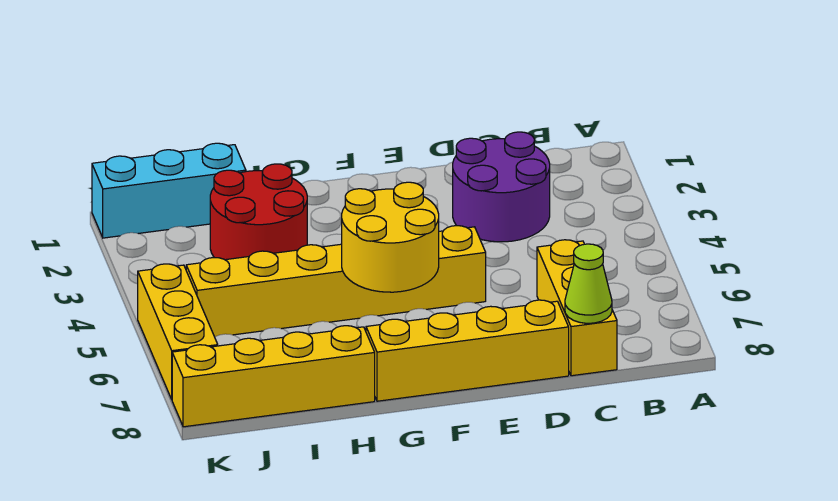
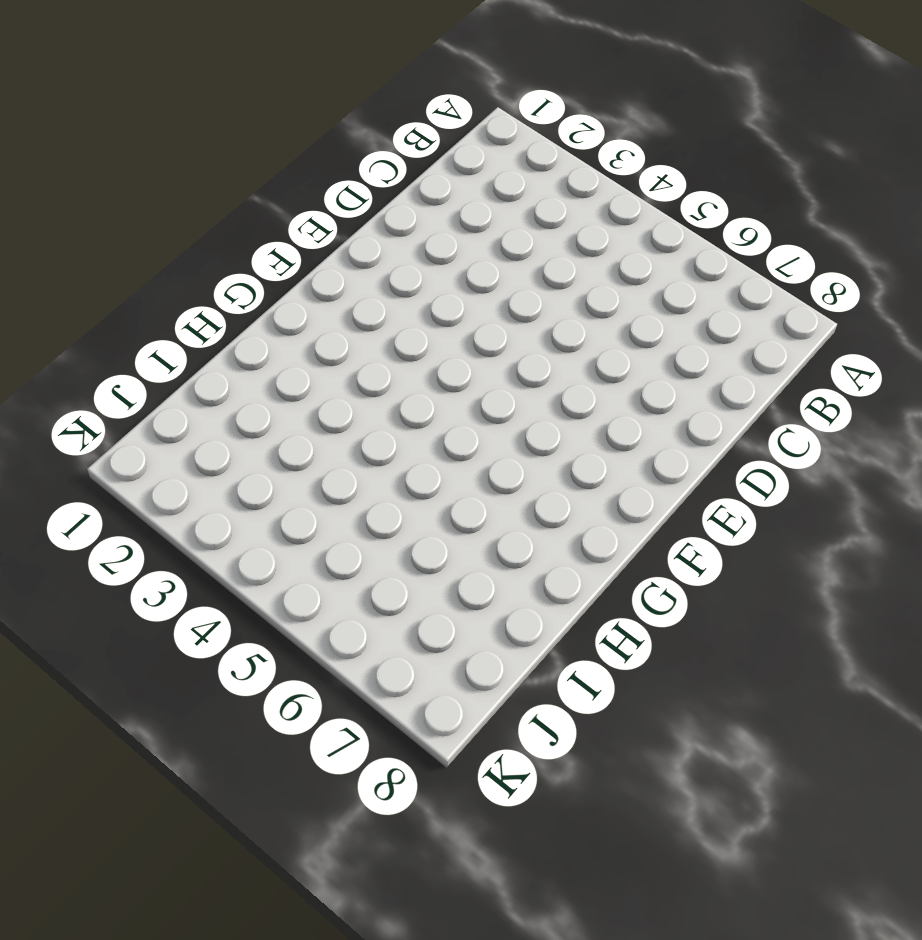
none -> purple 2x2 round brick [453,132,550,242]
none -> yellow 1x3 brick [537,240,617,376]

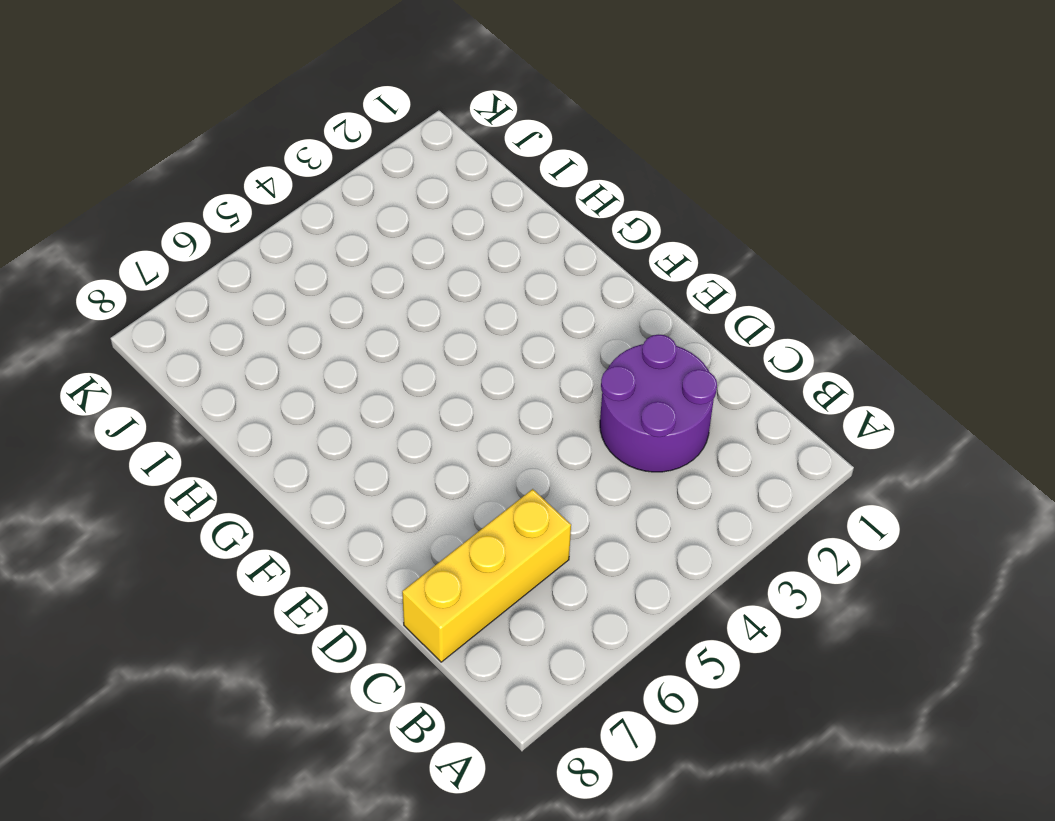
none -> yellow 1x4 brick [366,300,569,401]
none -> yellow 1x6 brick [186,226,486,337]

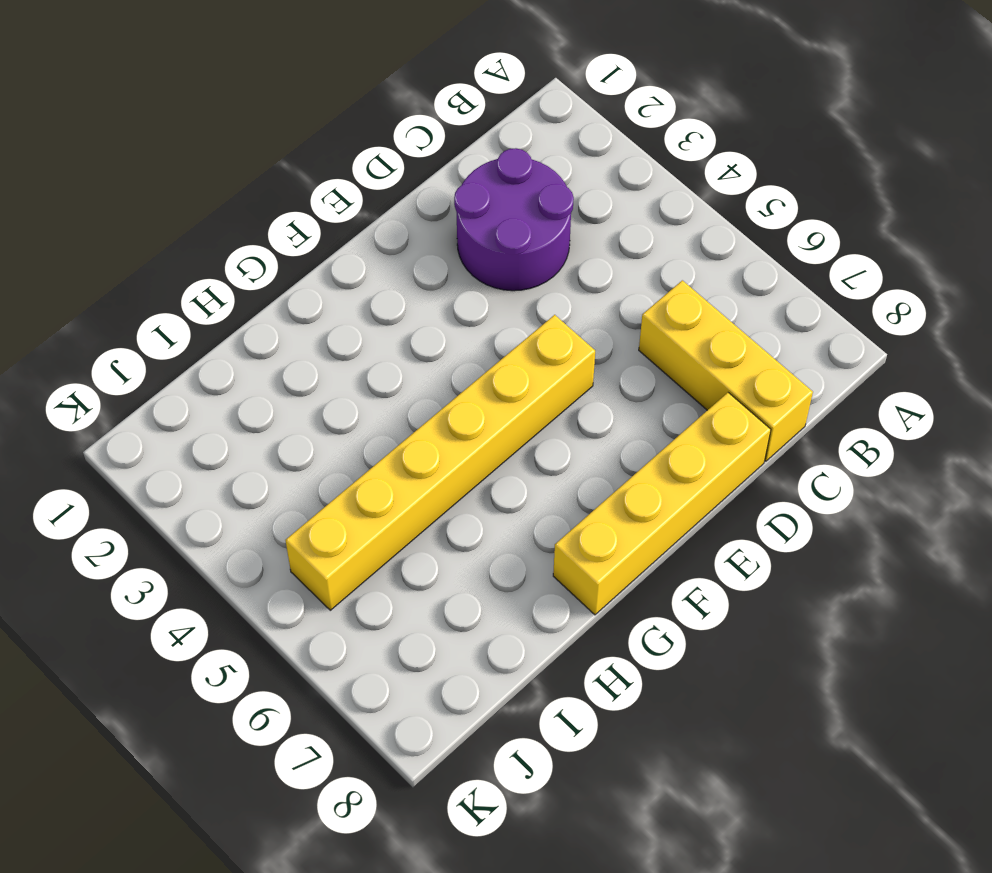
none -> red 2x2 round brick [210,164,307,260]
none -> yellow 1x4 brick [172,326,375,427]

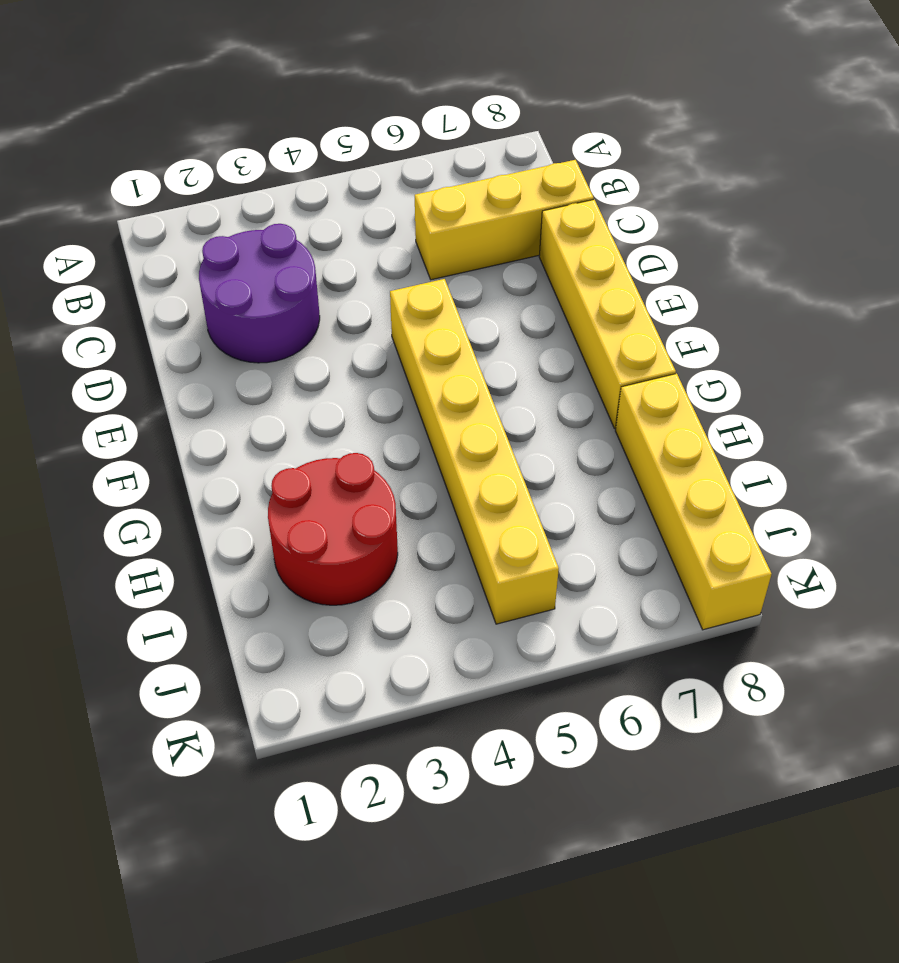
none -> cyan 1x3 brick [92,143,246,238]
none -> yellow 1x3 brick [138,264,218,399]

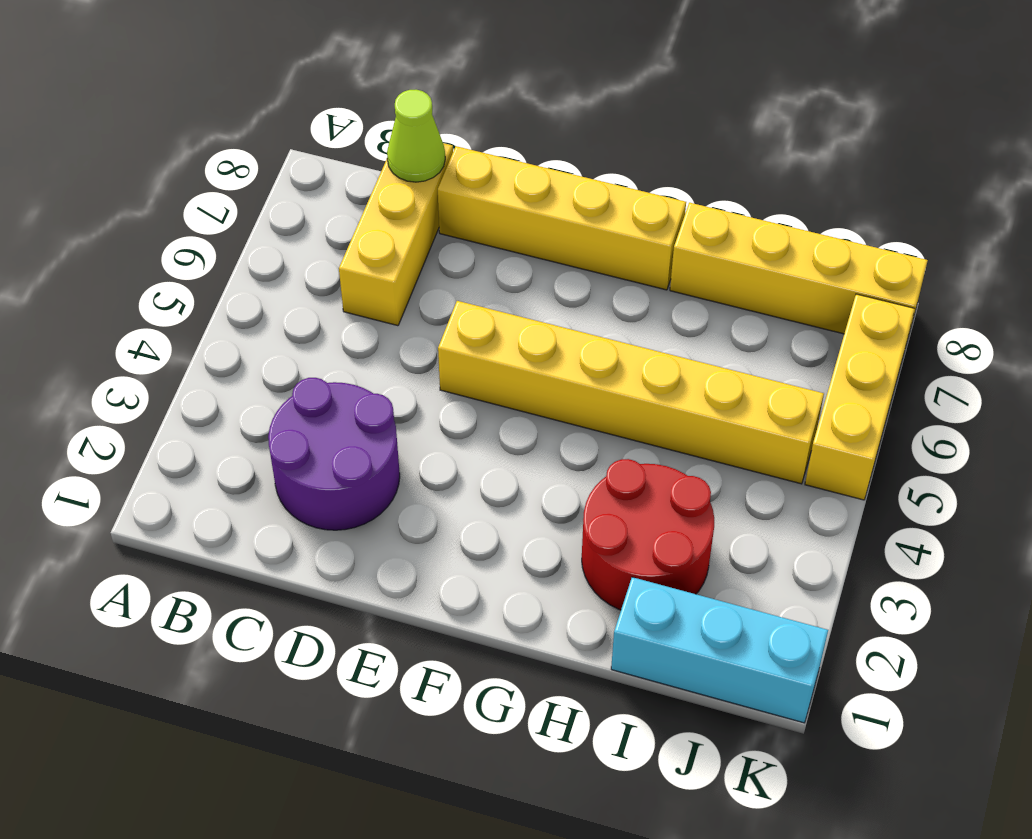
none -> yellow 2x2 round brick [342,182,439,292]

